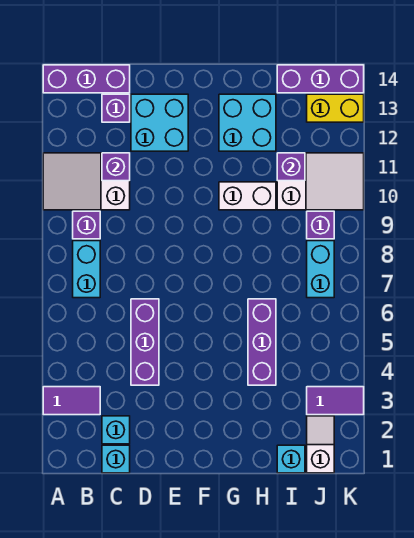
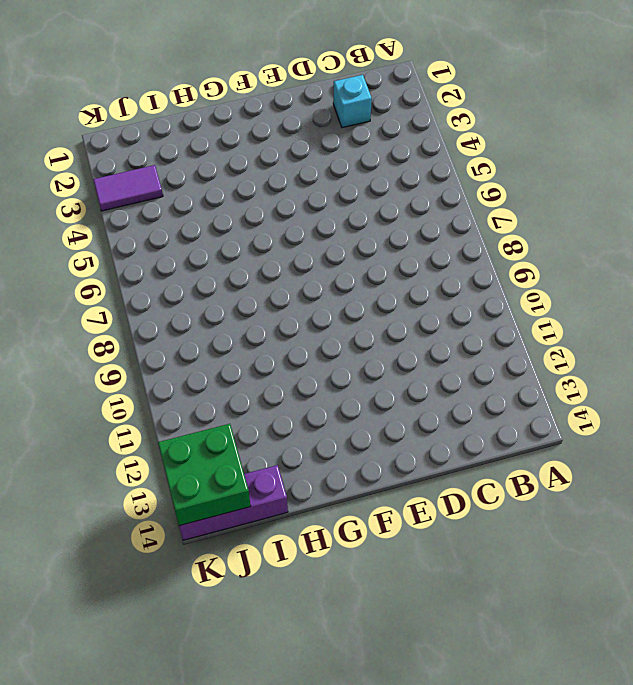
green 2x2 brick [158,424,251,526] -> none
none -> purple 1x2 tile [43,387,100,415]
none -> white 2x3 slope [43,153,130,210]
none -> purple 1x3 brick [43,65,130,93]

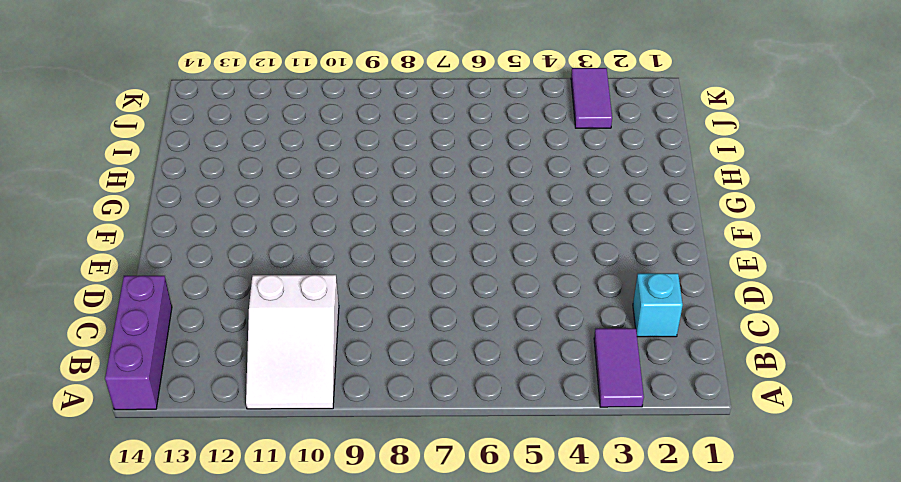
none -> cyan 1x2 brick [73,241,100,298]
none -> purple 1x1 brick [73,211,100,239]
none -> cyan 1x1 brick [102,445,130,473]

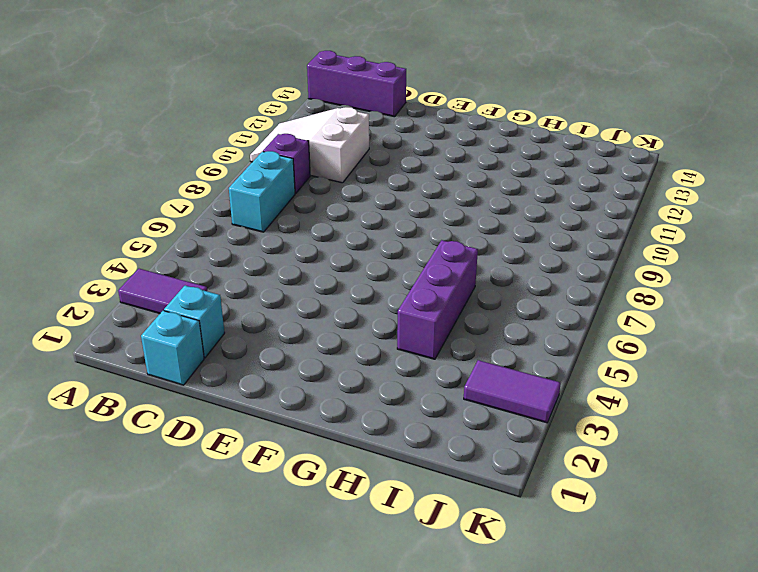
none -> purple 1x1 brick [102,94,130,122]
none -> purple 1x3 brick [131,299,159,385]
none -> cyan 2x2 brick [131,94,188,151]

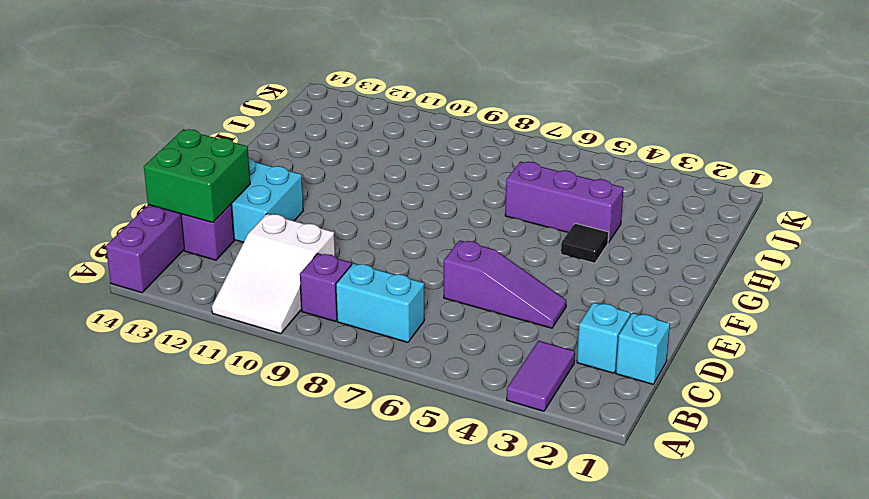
green 2x2 brick [144,129,250,222] -> none
purple 1x3 slope [444,240,566,328] -> purple 1x3 brick [131,299,159,385]
black 1x1 tile [561,223,609,263] -> none
none -> white 1x2 brick [219,182,276,210]
none -> cyan 2x2 brick [219,94,276,151]
none -> cyan 1x1 brick [277,445,305,473]

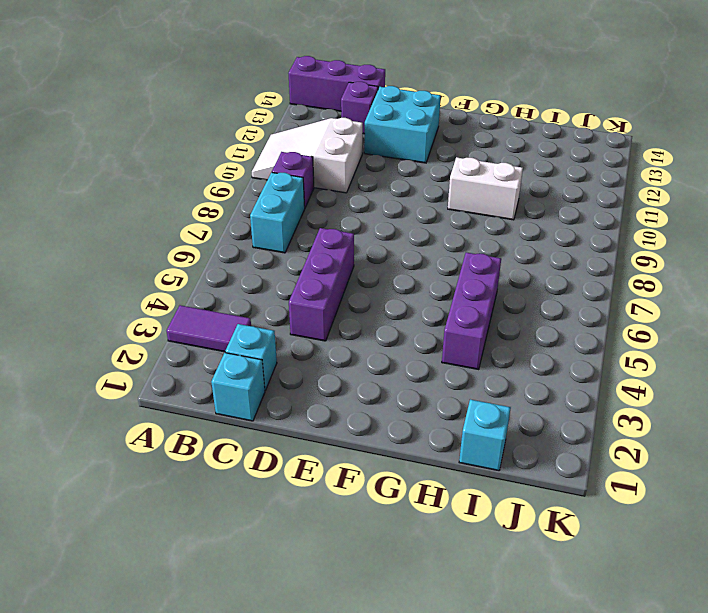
none -> cyan 2x2 brick [219,94,276,151]
none -> white 2x3 slope [277,153,364,210]
none -> purple 1x3 brick [277,65,364,93]

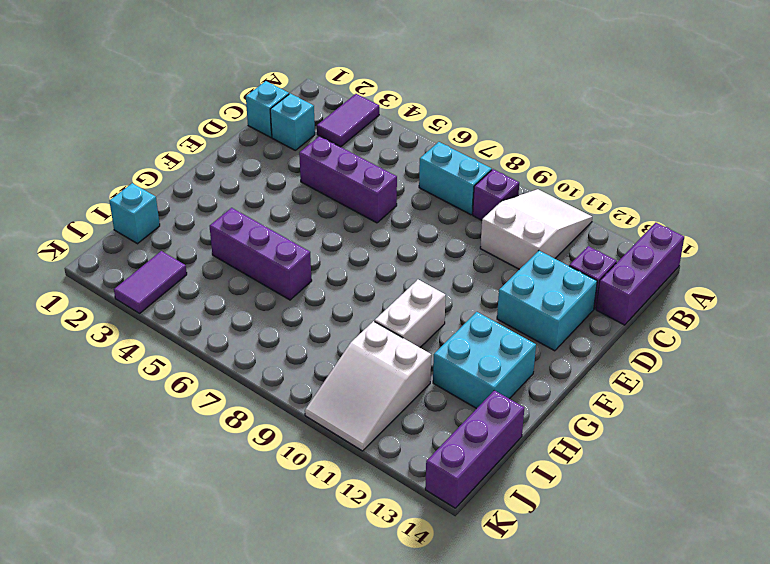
none -> white 1x2 slope [307,416,334,473]
none -> cyan 1x2 brick [307,241,334,298]
none -> purple 1x1 brick [307,211,334,239]

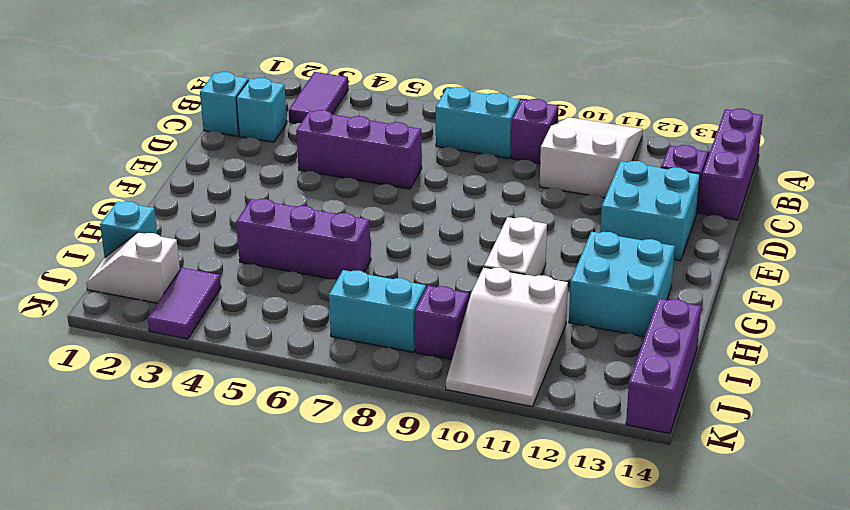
white 1x2 slope [86,233,180,303] -> white 1x2 slope turned to [307,416,334,473]
none -> yellow 1x2 brick [307,94,364,122]
none -> purple 1x1 brick [102,153,130,181]
none -> purple 1x1 brick [277,153,305,181]

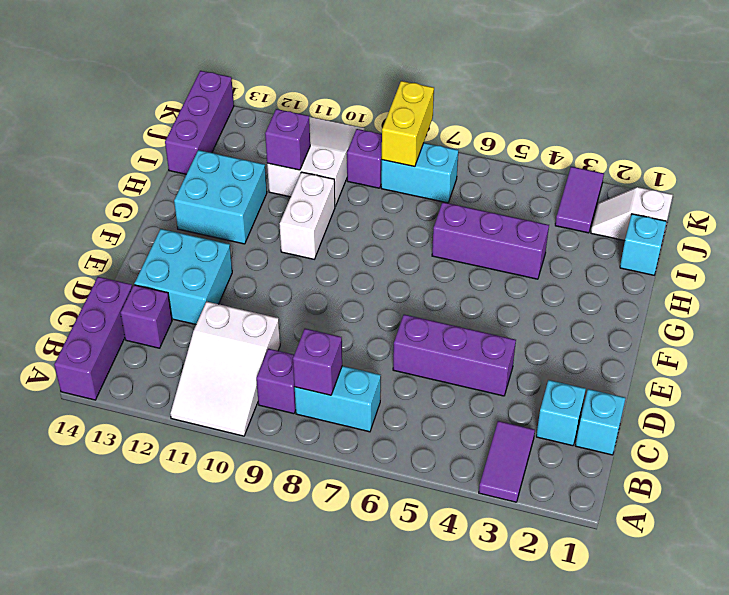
purple 1x1 brick [293,329,342,395] -> purple 1x1 brick moved to [102,153,130,181]
yellow 1x2 brick [382,81,434,167] -> yellow 1x2 brick moved to [307,94,364,122]

